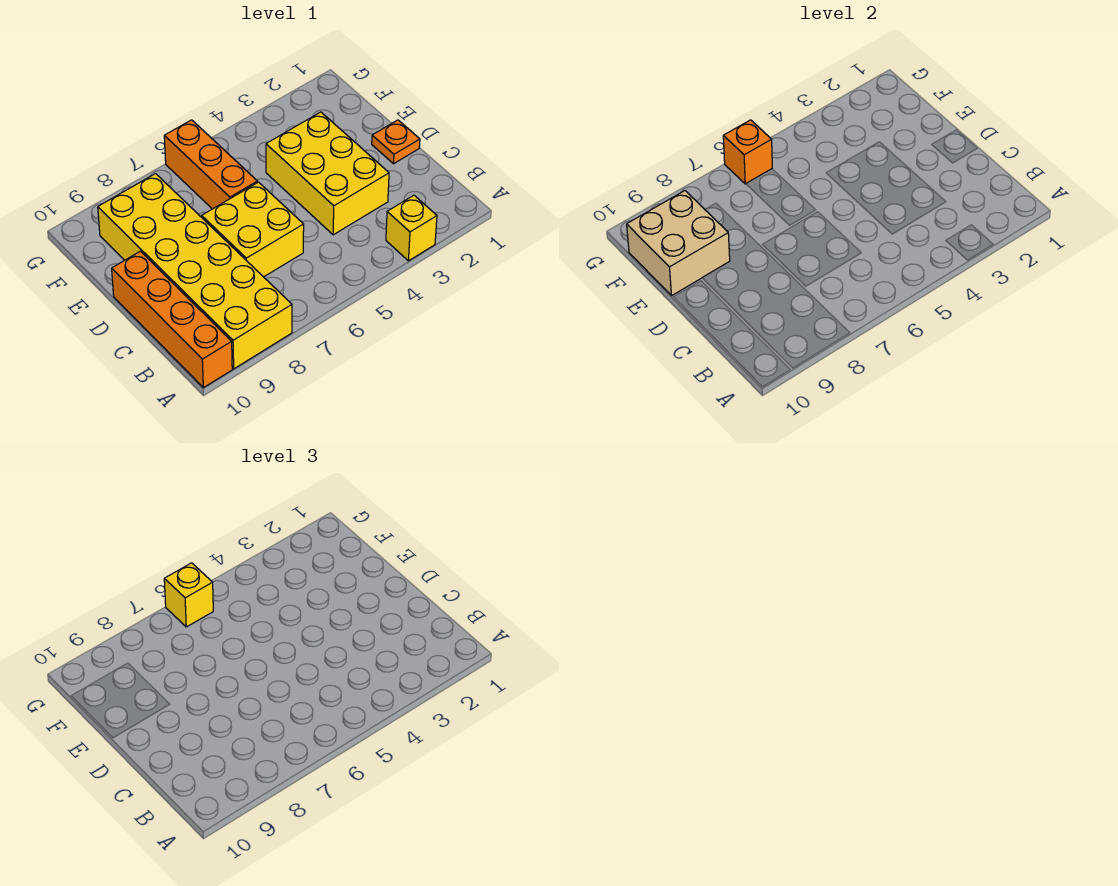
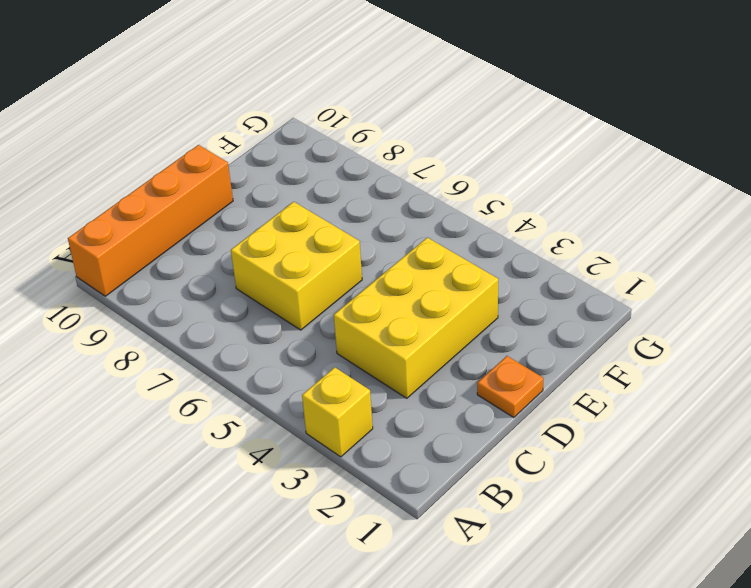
none -> yellow 2x6 brick [98,174,292,369]
none -> orange 1x3 brick [164,120,257,209]

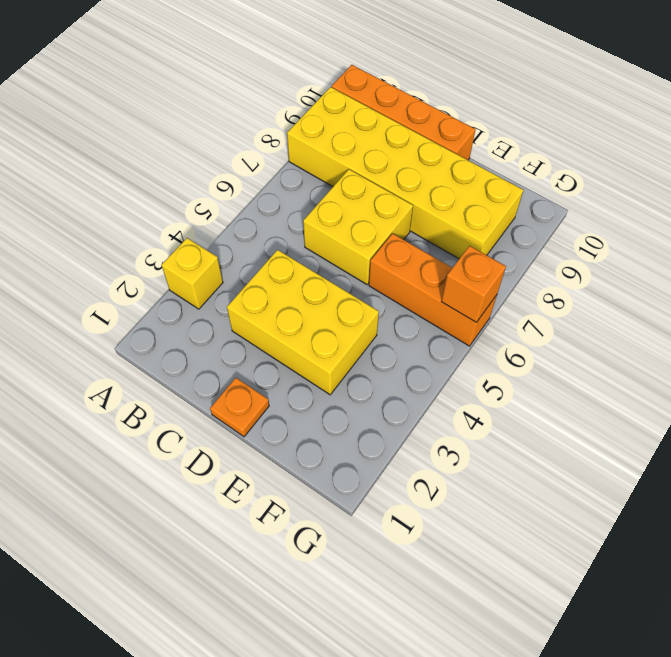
none -> tan 2x2 brick [627,191,730,295]
none -> yellow 1x1 brick [164,563,213,627]

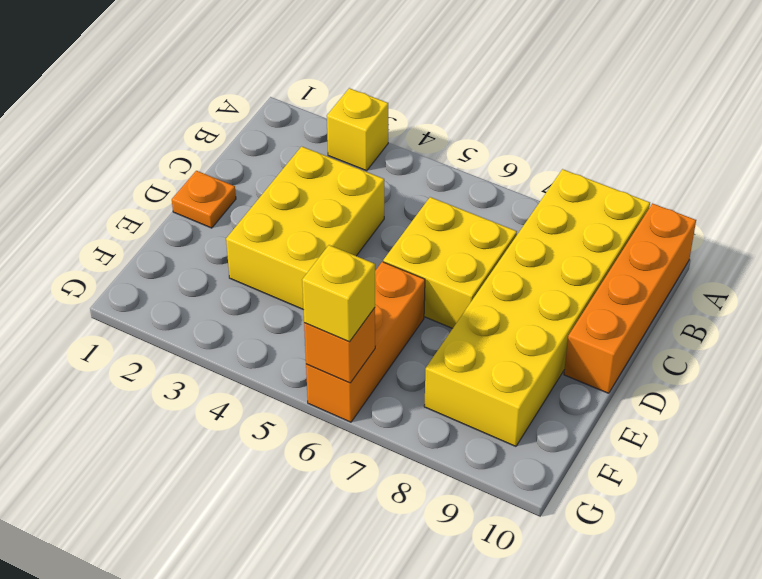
none -> tan 2x2 brick [627,191,730,295]

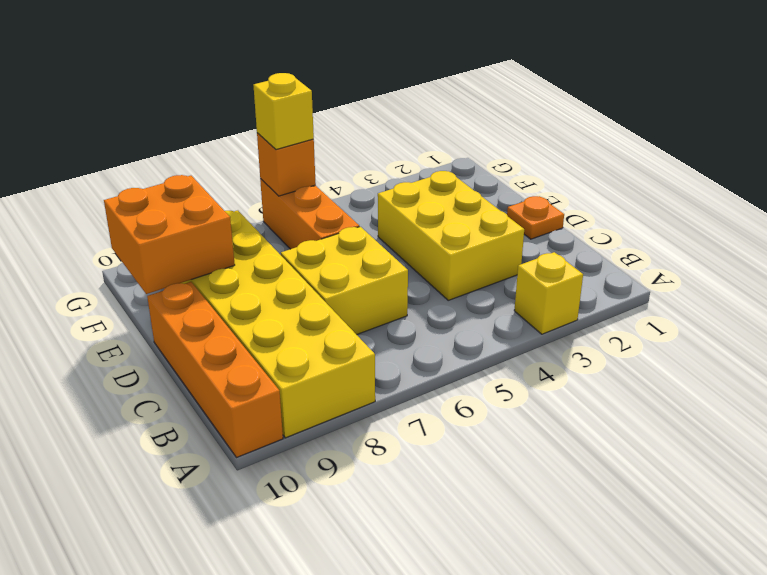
orange 2x2 brick [104,175,235,294] -> tan 2x2 brick [627,191,730,295]

